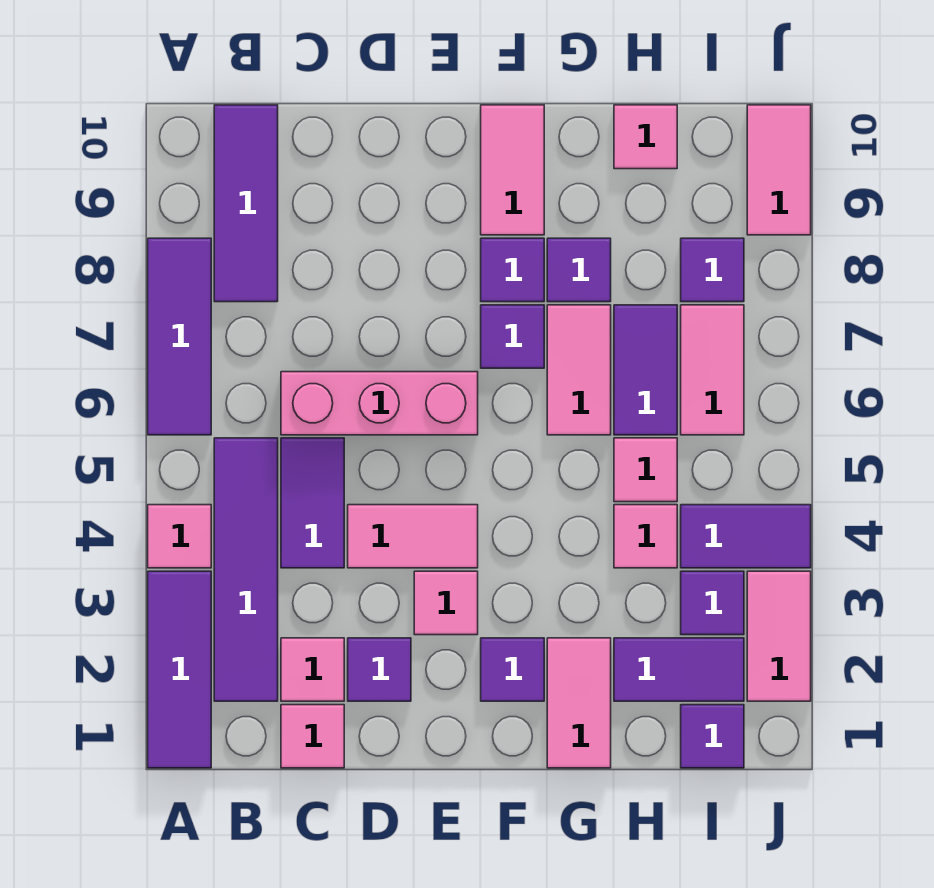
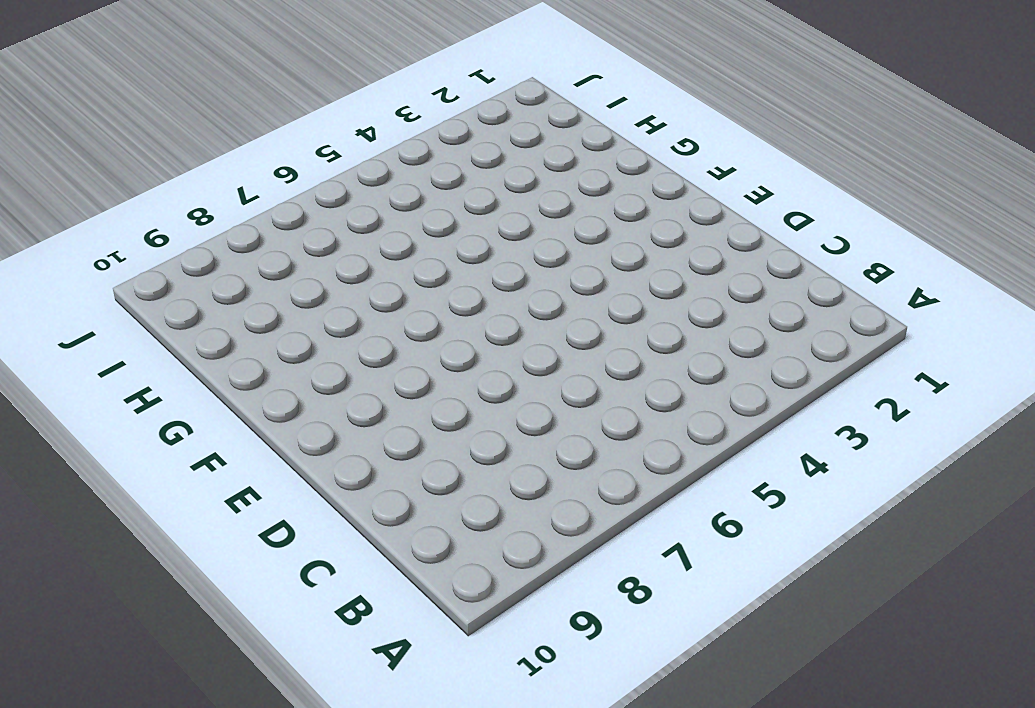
none -> purple 1x3 tile [148,571,211,768]
none -> pink 1x1 tile [148,505,211,568]
none -> purple 1x3 tile [148,238,211,435]
none -> purple 1x4 tile [214,438,278,701]

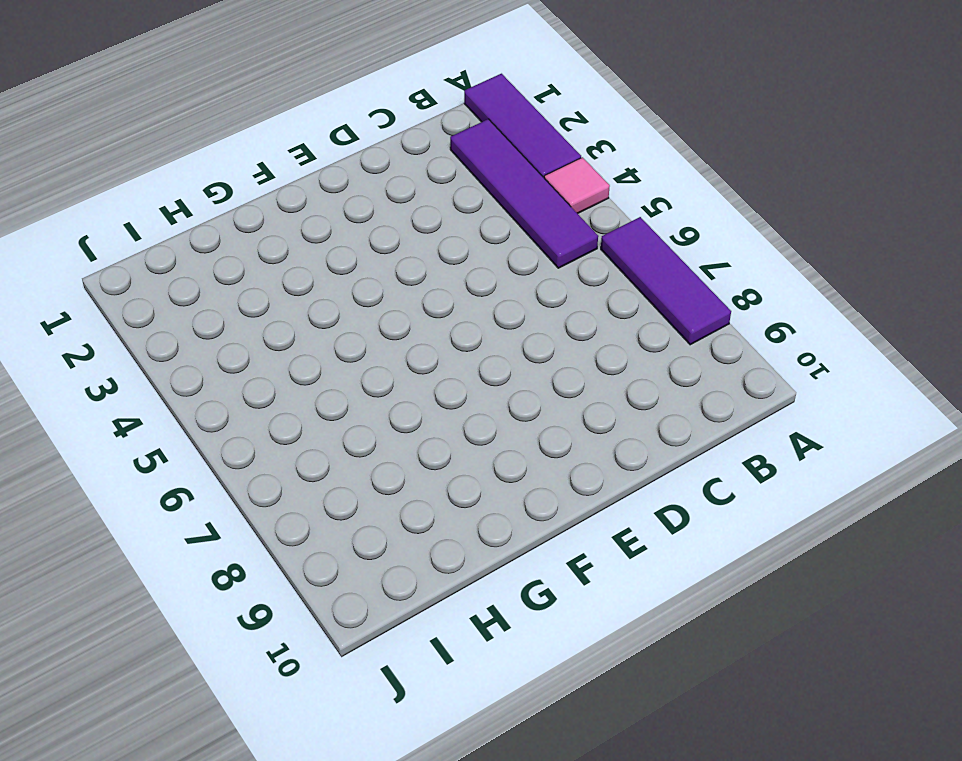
none -> purple 1x3 tile [214,105,278,302]
none -> pink 1x1 tile [281,705,344,768]
none -> pink 1x1 tile [281,638,344,701]
none -> purple 1x2 tile [281,438,344,568]

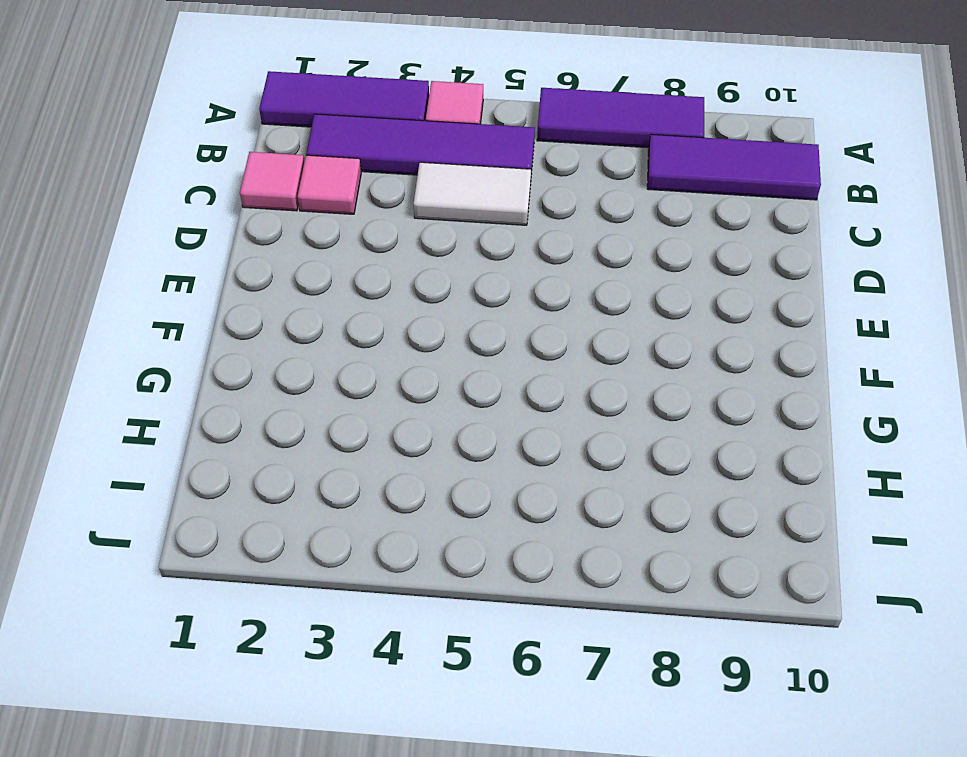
white 1x2 tile [414,162,531,225] -> purple 1x2 tile [281,438,344,568]
none -> pink 1x3 brick [281,372,478,435]
none -> purple 1x1 tile [348,638,411,701]
none -> pink 1x2 tile [348,505,478,568]
none -> pink 1x1 tile [414,571,478,635]

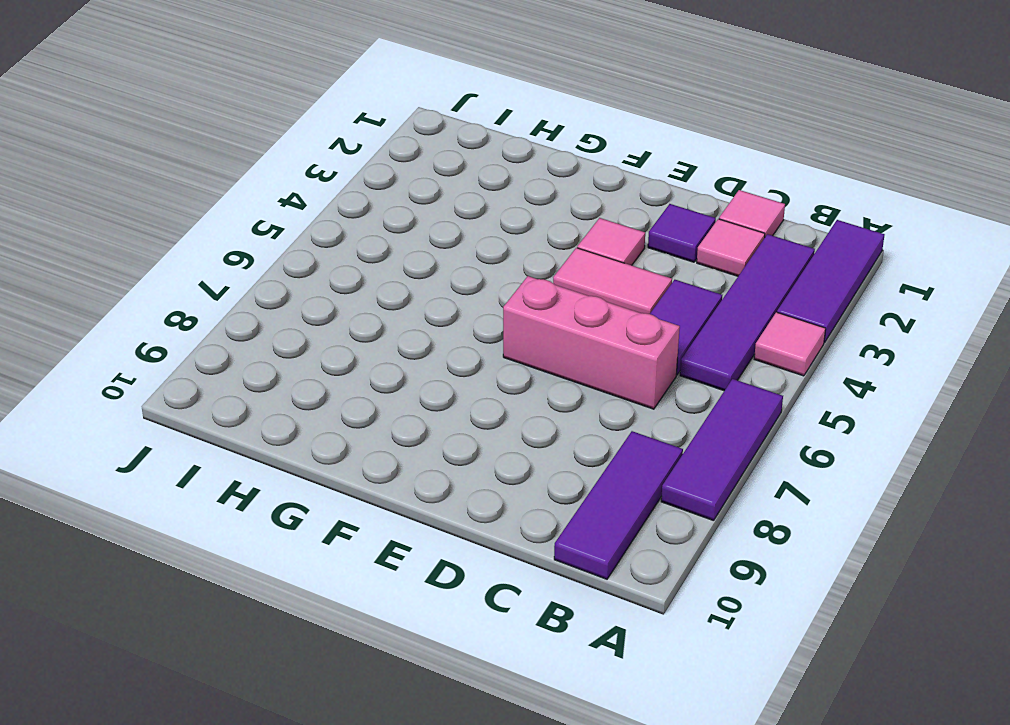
none -> purple 1x1 tile [481,638,544,701]
none -> purple 1x1 tile [481,305,544,368]
none -> purple 1x1 tile [481,238,544,302]
none -> pink 1x2 tile [481,105,544,235]

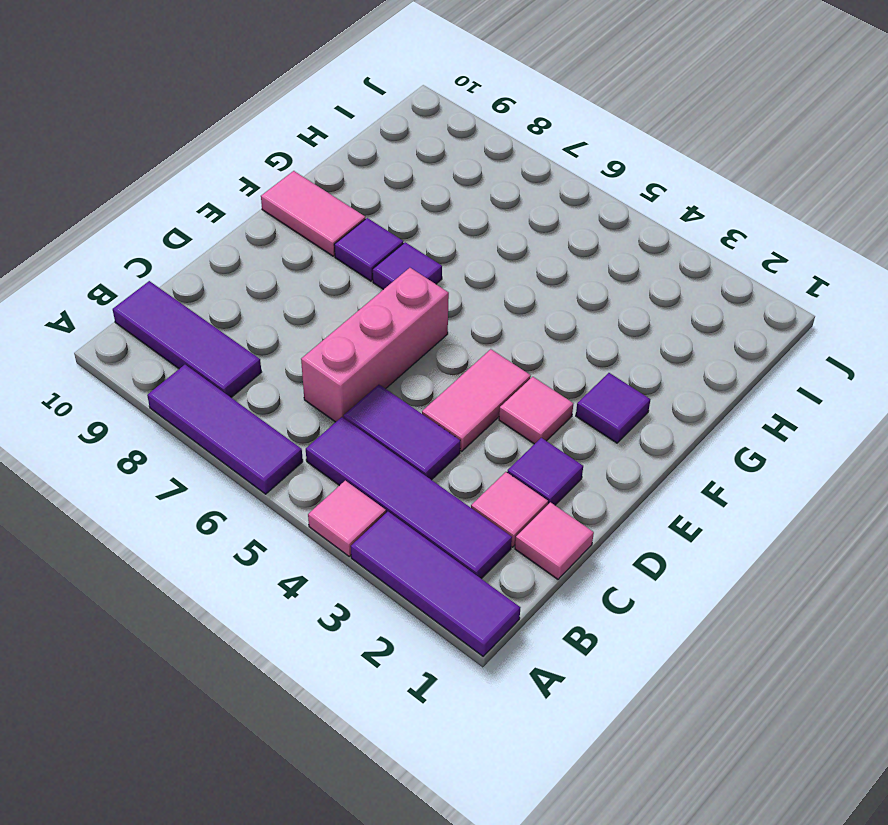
none -> pink 1x2 tile [547,638,611,768]
none -> pink 1x2 tile [547,305,611,435]
none -> purple 1x1 tile [547,238,611,302]
none -> purple 1x2 tile [614,638,744,701]

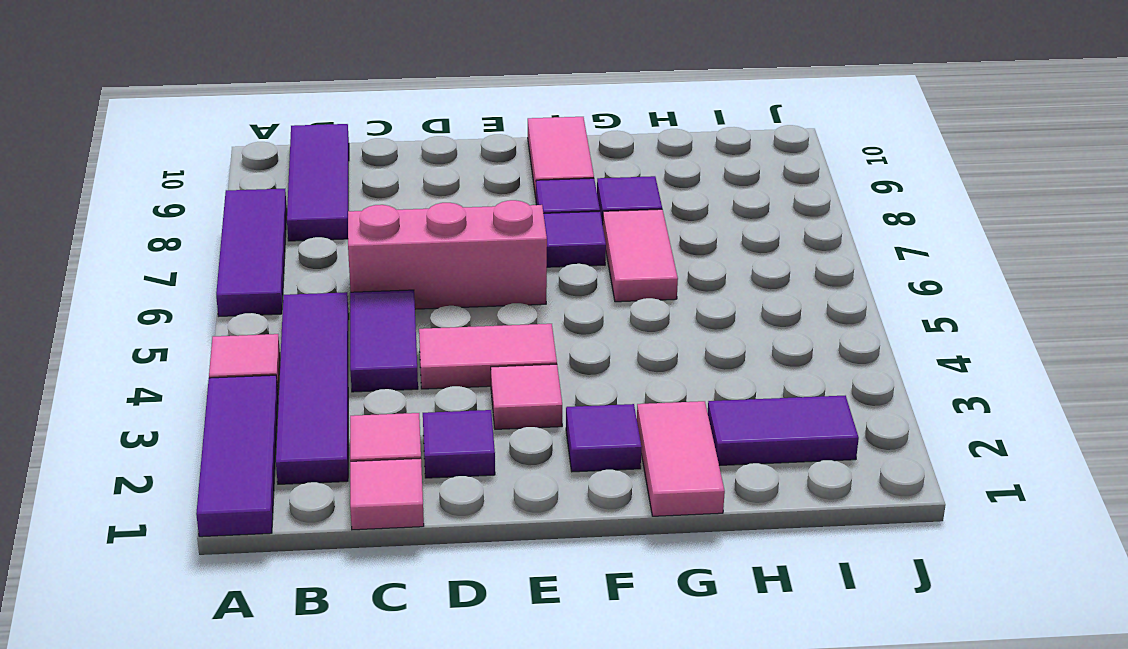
none -> pink 1x1 tile [614,505,677,568]
none -> pink 1x1 tile [614,438,677,502]
none -> purple 1x2 tile [614,305,677,435]
none -> pink 1x1 tile [614,105,677,169]

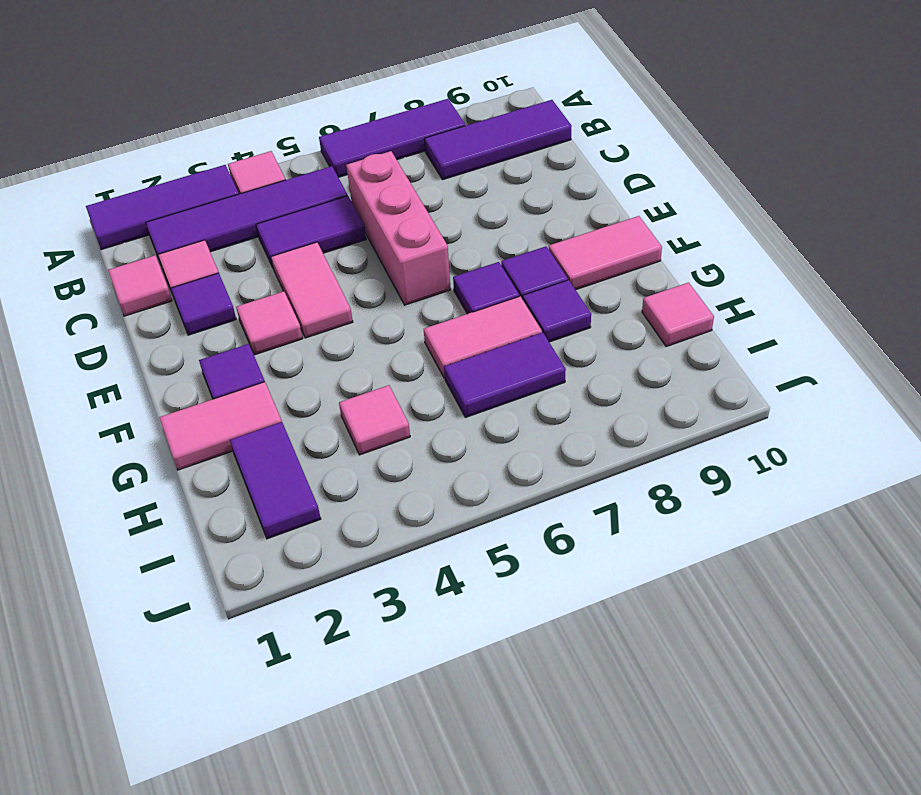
none -> pink 1x1 tile [614,438,677,502]
none -> purple 1x1 tile [681,705,744,768]
none -> purple 1x1 tile [681,571,744,635]
none -> purple 1x2 tile [681,505,811,568]

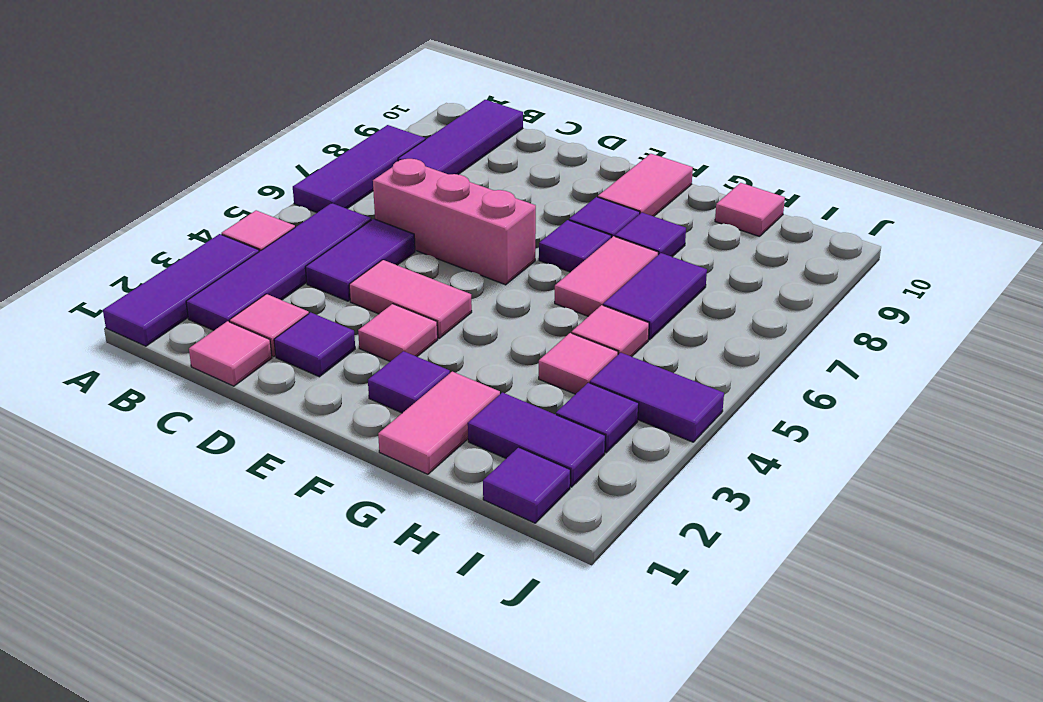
none -> pink 1x2 tile [681,305,744,435]
none -> purple 1x1 tile [681,238,744,302]
none -> pink 1x2 tile [747,571,811,701]
none -> pink 1x2 tile [747,105,811,235]

